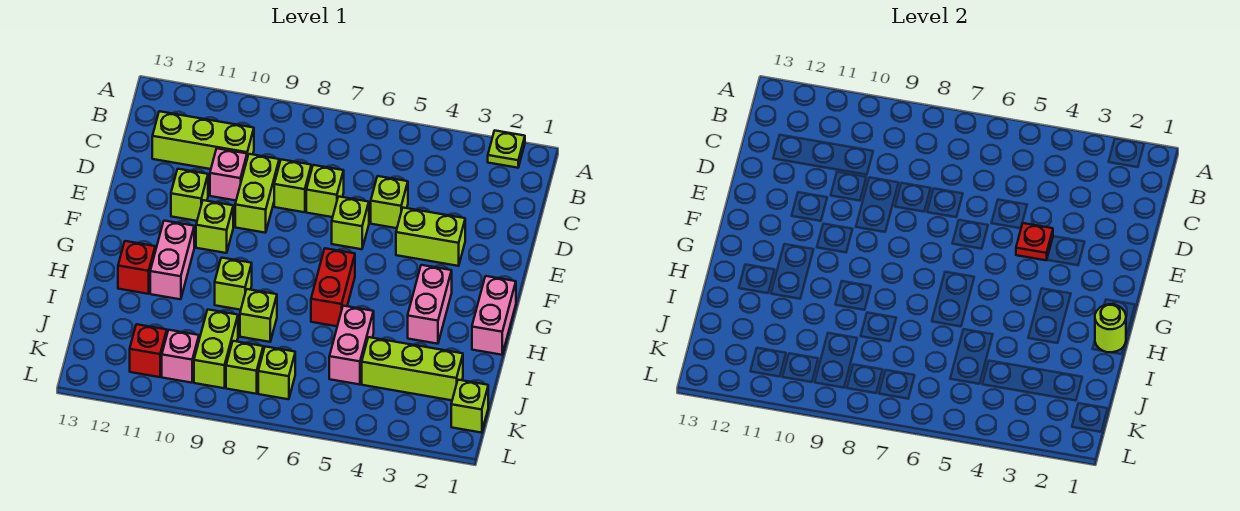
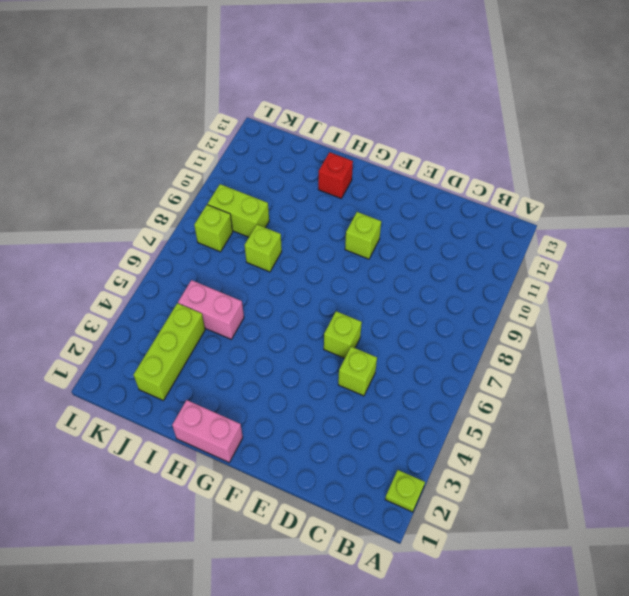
none -> lime 1x3 brick [152,111,254,169]
none -> lime 1x1 brick [306,165,344,217]
none -> lime 1x1 brick [274,159,311,212]

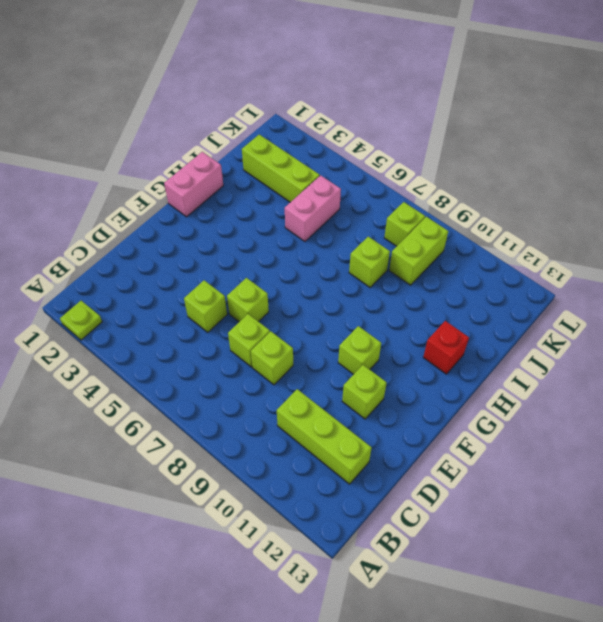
none -> lime 1x2 brick [235,154,279,233]
none -> pink 1x1 brick [210,148,247,200]
none -> lime 1x2 brick [396,208,465,266]

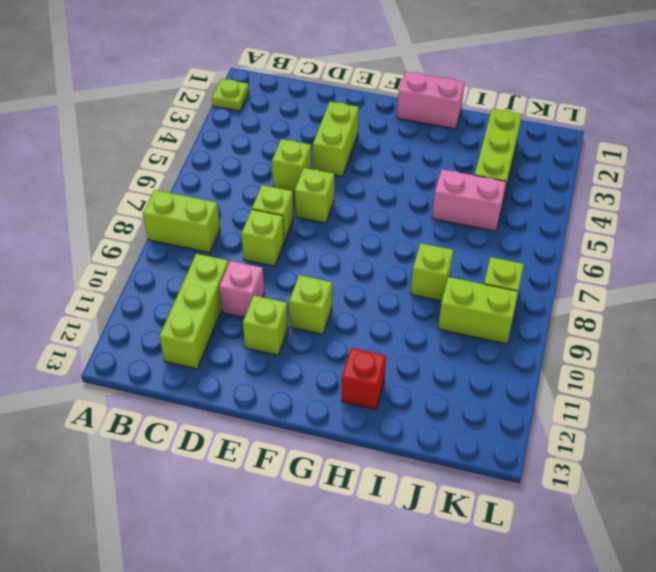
lime 1x2 brick [143,190,220,253] -> lime 1x2 brick moved to [235,154,279,233]
none -> pink 1x2 brick [408,265,452,344]
none -> red 1x2 brick [311,248,355,326]
none -> pink 1x2 brick [150,221,194,299]

